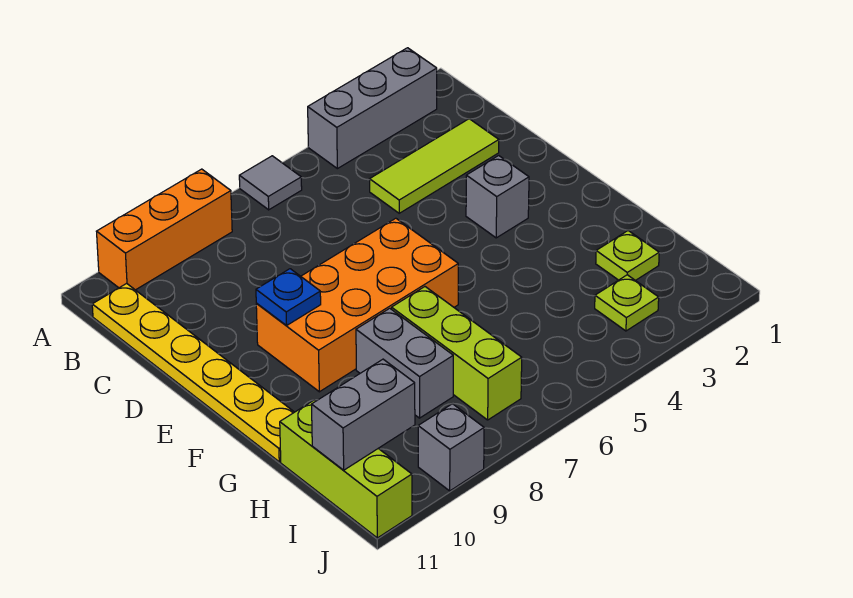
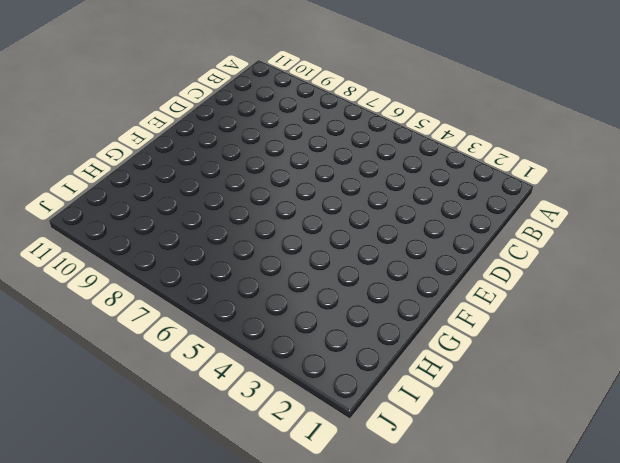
none -> grey 1x3 brick [308,48,437,169]
none -> grey 1x1 tile [239,156,302,210]
none -> orange 1x3 brick [96,169,232,290]

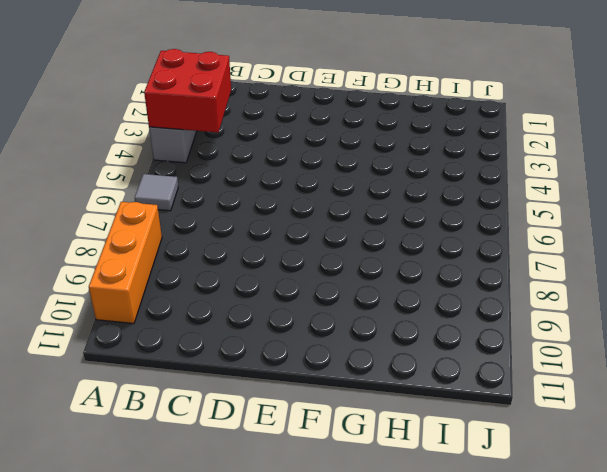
red 2x2 brick [144,49,231,132] -> none
none -> yellow 1x6 plate [92,283,294,462]
none -> lime 1x3 tile [370,119,499,213]
none -> grey 1x1 brick [466,156,529,238]

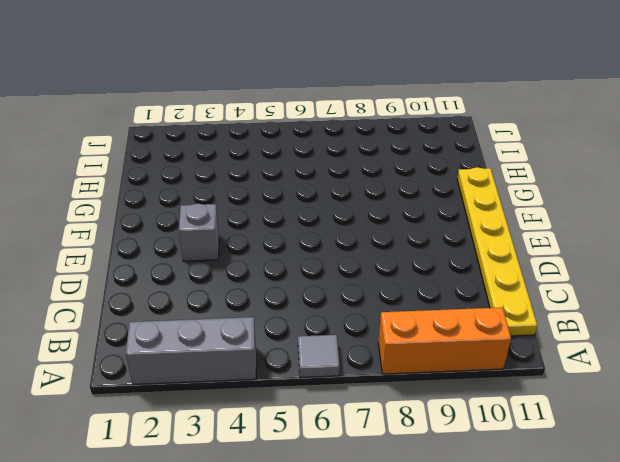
none -> lime 1x3 tile [370,119,499,213]
none -> orange 2x4 brick [256,218,458,392]
none -> lime 1x3 brick [392,287,522,420]

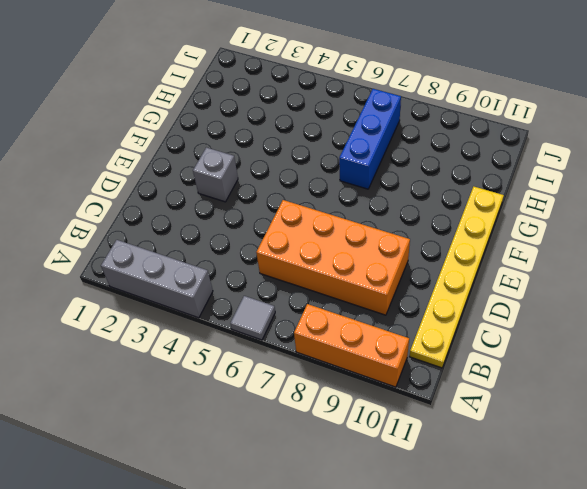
orange 2x4 brick [256,200,410,315] -> orange 2x4 brick moved to [256,218,458,392]
blue 1x3 brick [339,89,401,189] -> lime 1x3 brick [392,287,522,420]
none -> lime 1x3 tile [370,119,499,213]
none -> grey 1x2 brick [356,308,453,418]
none -> lime 1x1 plate [596,231,659,281]

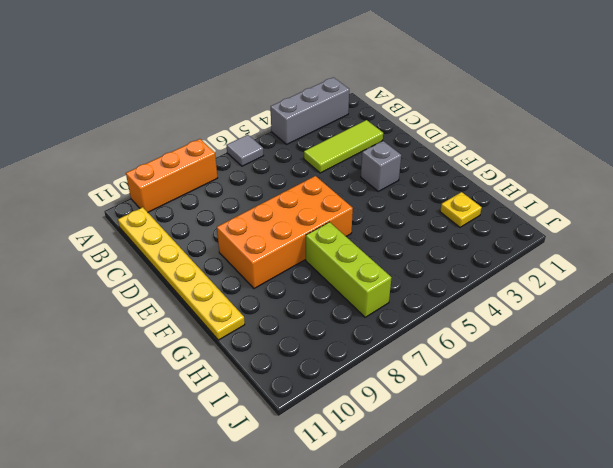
yellow 1x1 plate [440,192,482,227] -> lime 1x1 plate [596,231,659,281]
none -> grey 1x2 brick [356,308,453,418]
none -> lime 1x3 brick [280,400,412,538]
none -> lime 1x1 plate [595,275,659,331]

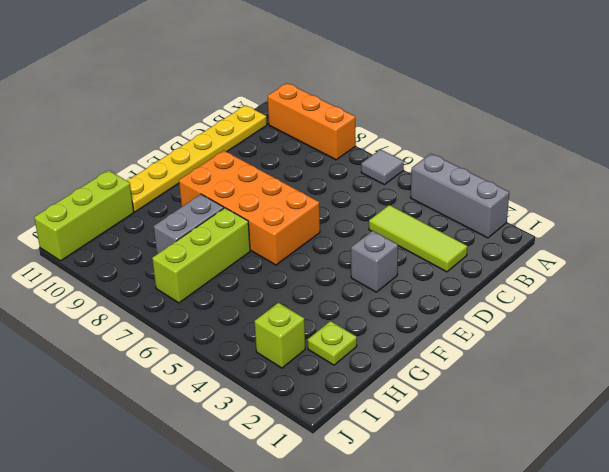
lime 1x1 brick [254,303,305,368] -> lime 1x1 plate [595,275,659,331]
none -> grey 1x1 brick [418,404,484,491]
none -> blue 1x1 plate [256,269,321,325]
none -> grey 1x2 brick [312,359,415,470]

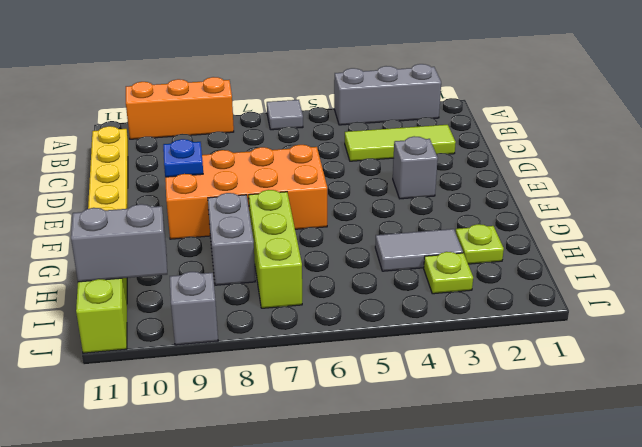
grey 1x2 tile [375,229,463,271] -> none

